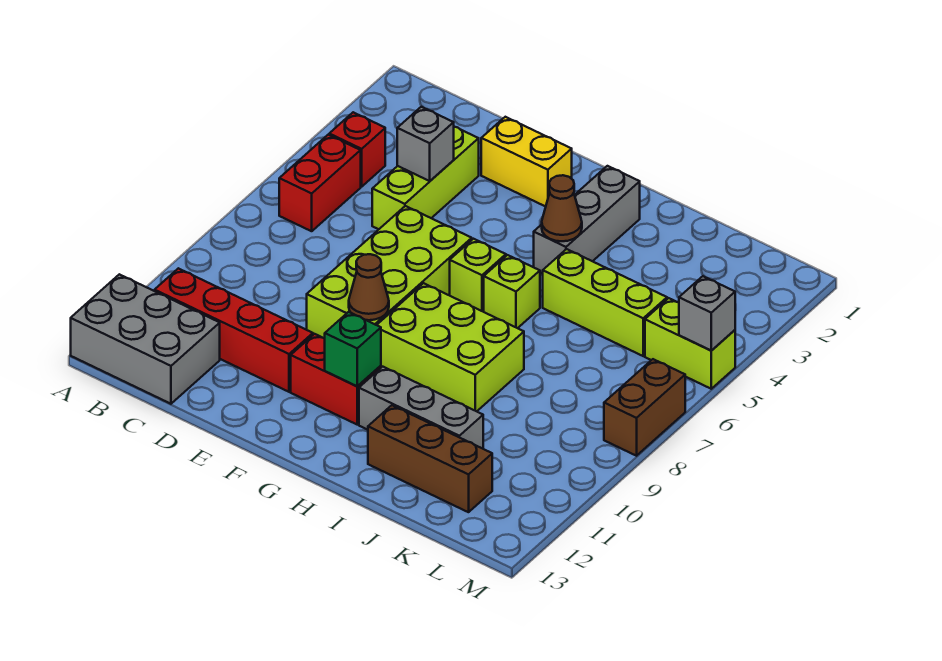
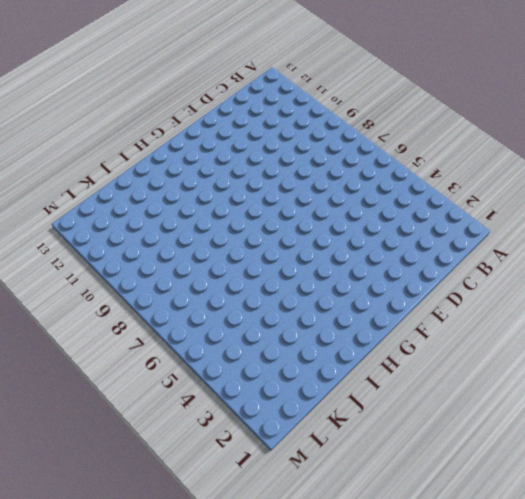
none -> grey 2x3 brick [71,274,220,404]
none -> red 1x1 brick [329,112,385,187]
none -> red 1x2 brick [279,135,361,231]

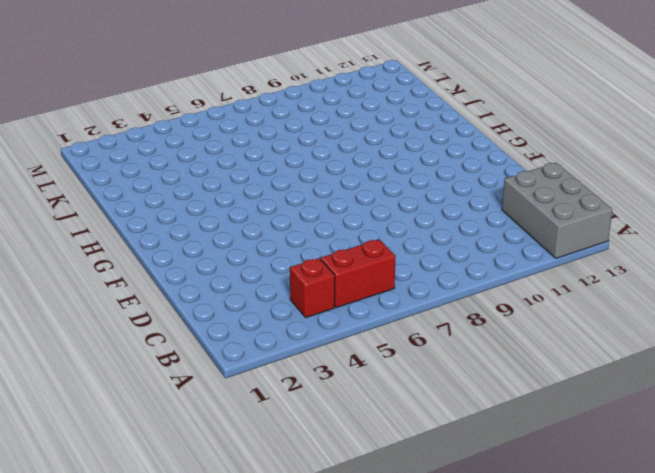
none -> red 1x4 brick [155,268,313,392]
none -> lime 1x3 brick [372,127,479,229]
none -> yellow 1x2 brick [481,117,572,207]

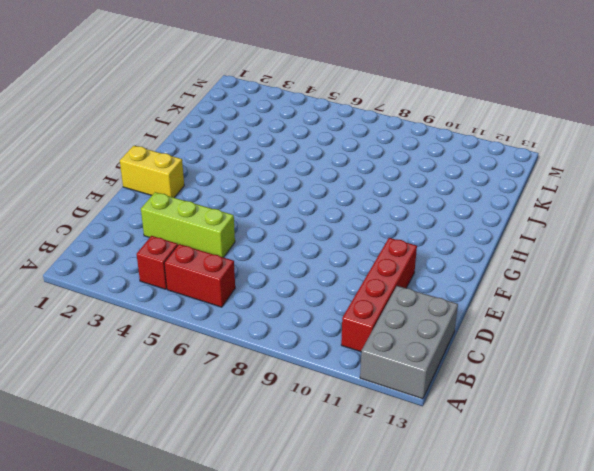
yellow 1x2 brick [120,146,184,198] -> yellow 1x2 brick turned to [481,117,572,207]
none -> lime 2x4 brick [307,206,472,338]
none -> red 1x2 brick [291,334,381,424]
none -> lime 1x1 brick [450,239,506,312]

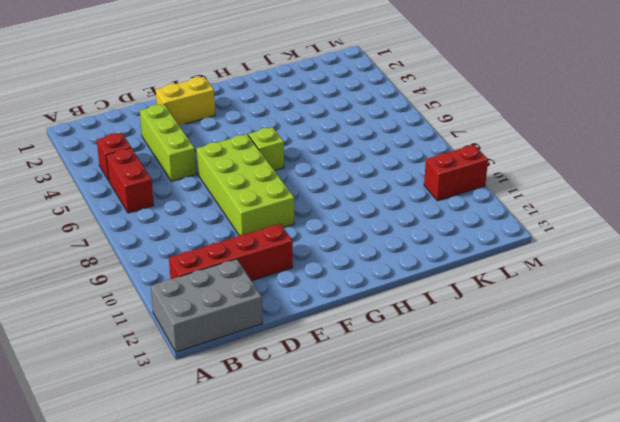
red 1x2 brick [424,145,488,201] -> red 1x2 brick moved to [291,334,381,424]
none -> lime 2x3 brick [377,283,524,411]
none -> grey 1x3 brick [534,166,640,274]
none -> lime 1x1 brick [484,255,540,328]

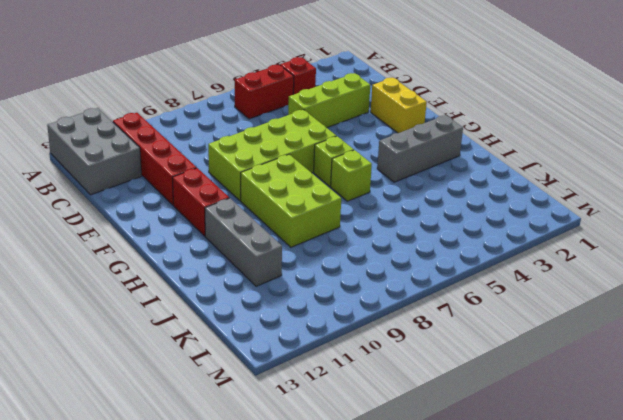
none -> lime 1x3 brick [543,249,667,356]
none -> brown 1x3 brick [368,405,492,512]
none -> lime 1x2 brick [645,298,735,389]

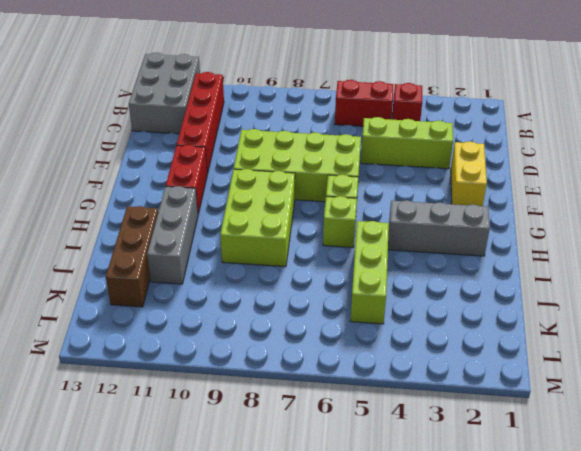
none -> lime 1x2 brick [645,298,735,389]
none -> brown 1x2 brick [604,359,685,456]
none -> grey 1x1 brick [397,107,454,181]

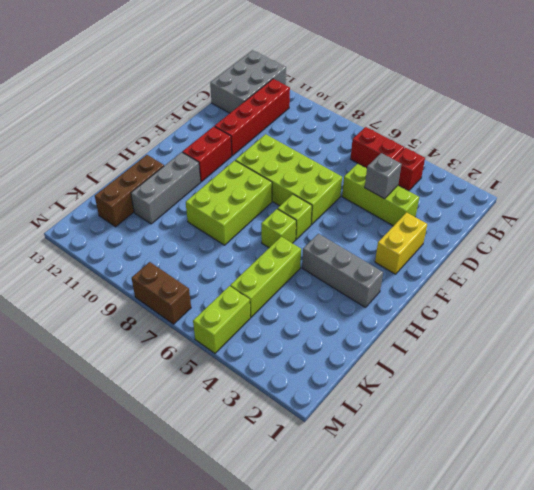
none -> brown 1x1 cone [349,254,389,320]
none -> green 1x1 brick [325,312,381,386]
none -> brown 1x1 cone [542,175,582,241]

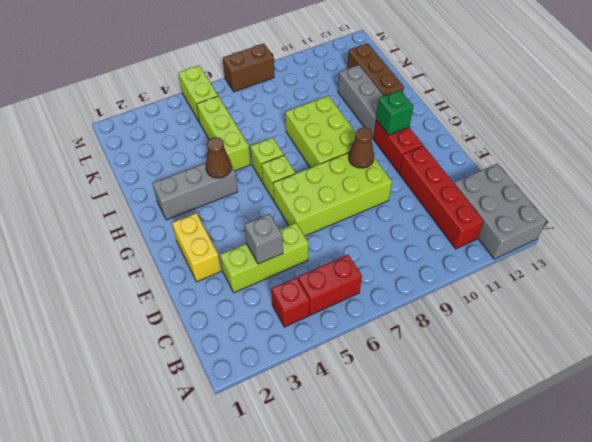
none -> grey 1x1 brick [679,276,735,351]

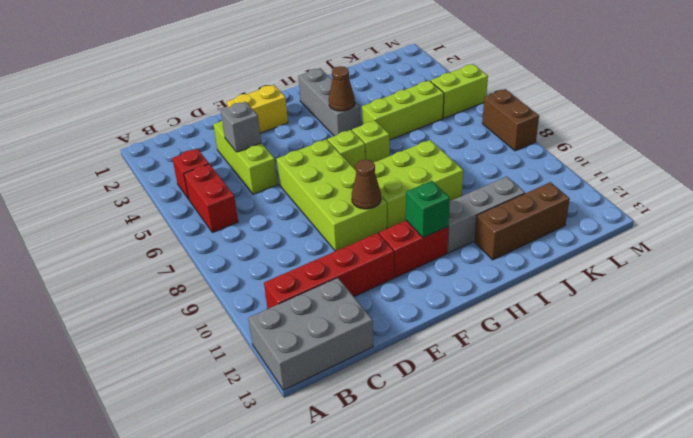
none -> grey 1x1 brick [679,276,735,351]

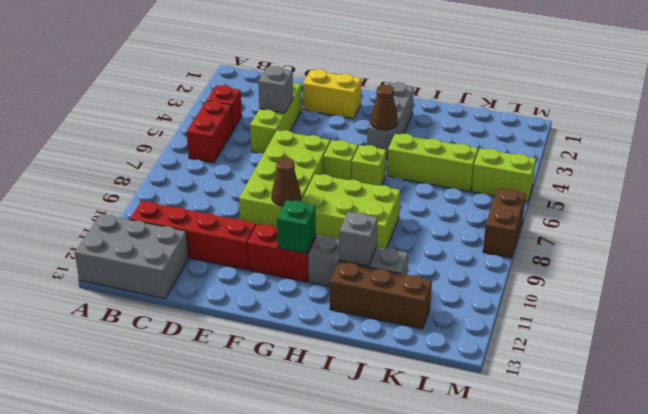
grey 1x1 brick [339,212,378,266] -> grey 1x1 brick moved to [679,276,735,351]

